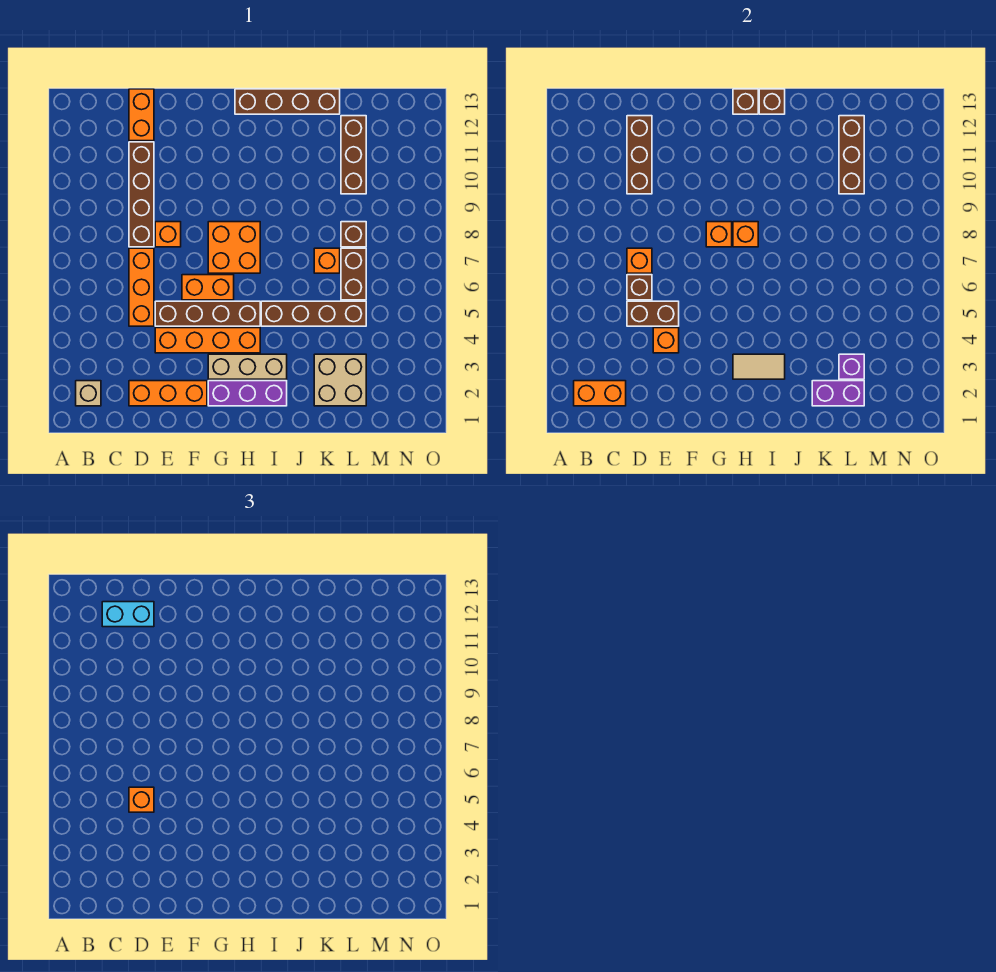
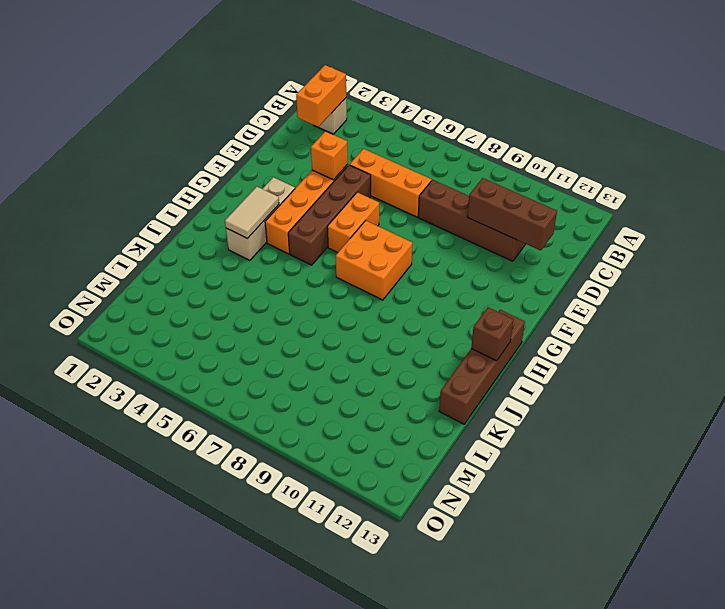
none -> orange 1x3 brick [129,381,207,406]
none -> orange 1x2 brick [129,89,154,141]
none -> orange 1x1 brick [155,222,181,247]
none -> purple 1x3 brick [208,381,287,406]

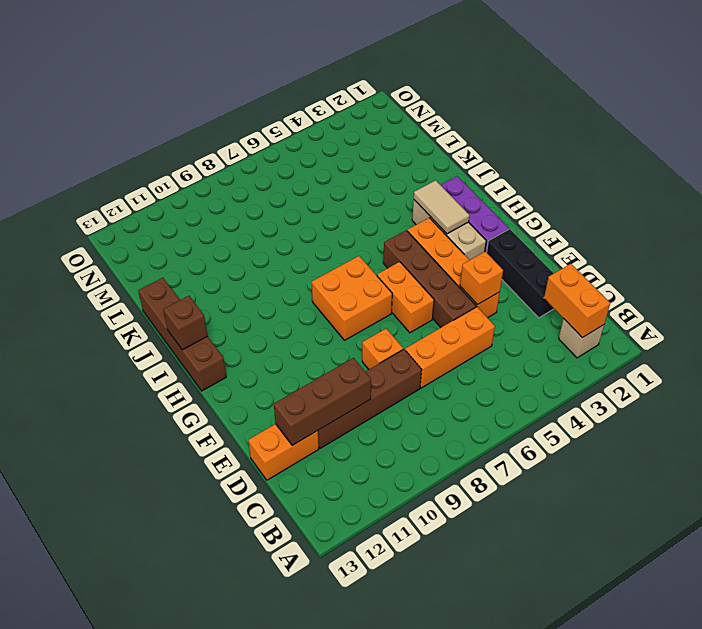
black 1x3 brick [487,229,554,318] -> orange 1x3 brick [129,381,207,406]
none -> brown 1x4 brick [261,301,366,326]
none -> tan 2x2 brick [314,354,366,406]
none -> orange 1x1 brick [314,248,340,273]
none -> brown 1x2 brick [341,248,366,300]

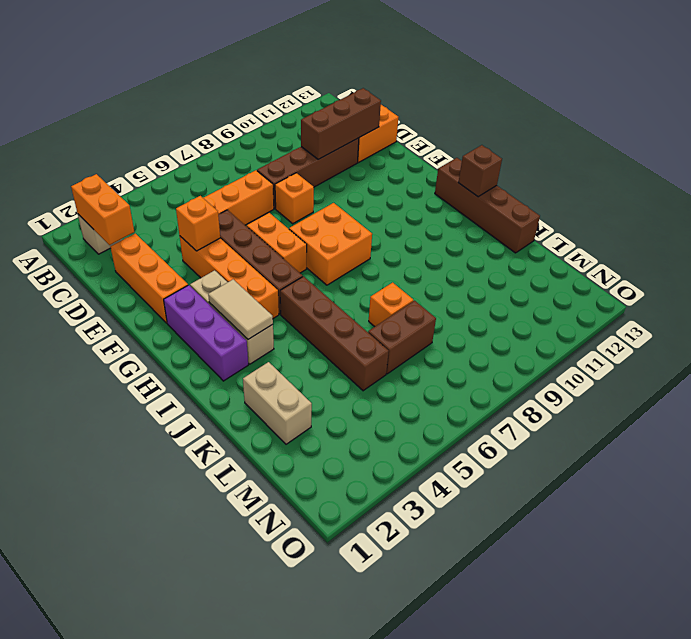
tan 1x2 brick [243,362,312,444] -> tan 2x2 brick [314,354,366,406]
none -> brown 1x1 brick [341,222,366,247]
none -> brown 1x3 brick [341,116,366,194]
none -> brown 1x2 brick [627,301,679,326]
none -> brown 1x1 brick [627,275,652,300]

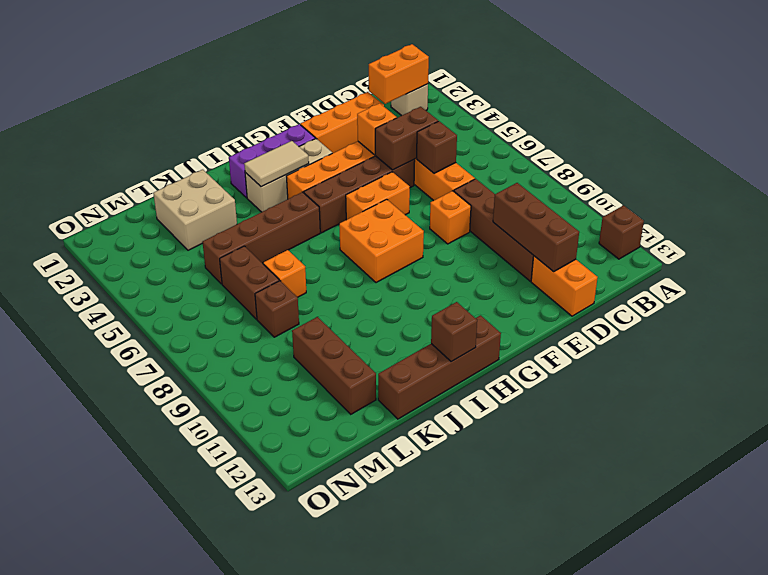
brown 1x1 brick [599,205,644,259] -> brown 1x1 brick moved to [733,89,758,114]
none -> orange 1x1 brick [627,248,652,273]
none -> orange 1x1 brick [706,222,732,247]
none -> orange 1x1 brick [733,222,758,247]
none -> purple 1x2 brick [812,381,864,406]

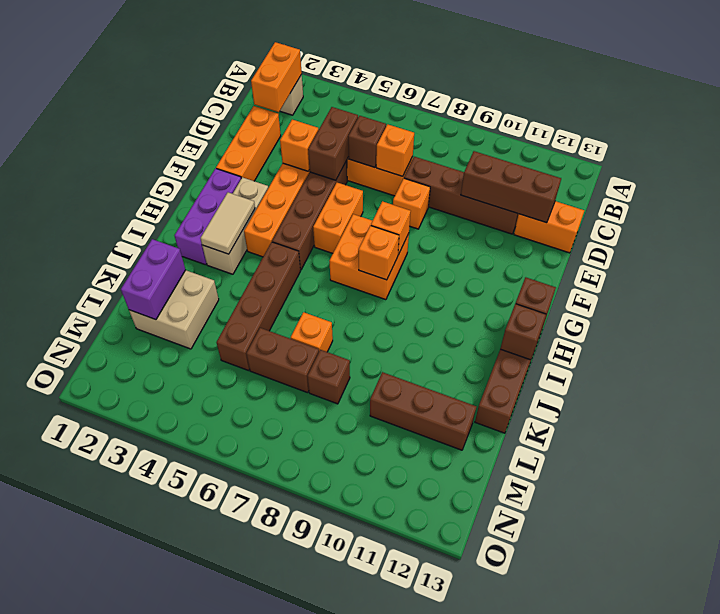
none -> purple 1x1 brick [839,354,864,379]
none -> brown 1x3 brick [839,116,864,194]
none -> cyan 1x2 brick [102,602,154,627]
none -> orange 1x1 brick [129,787,154,812]

